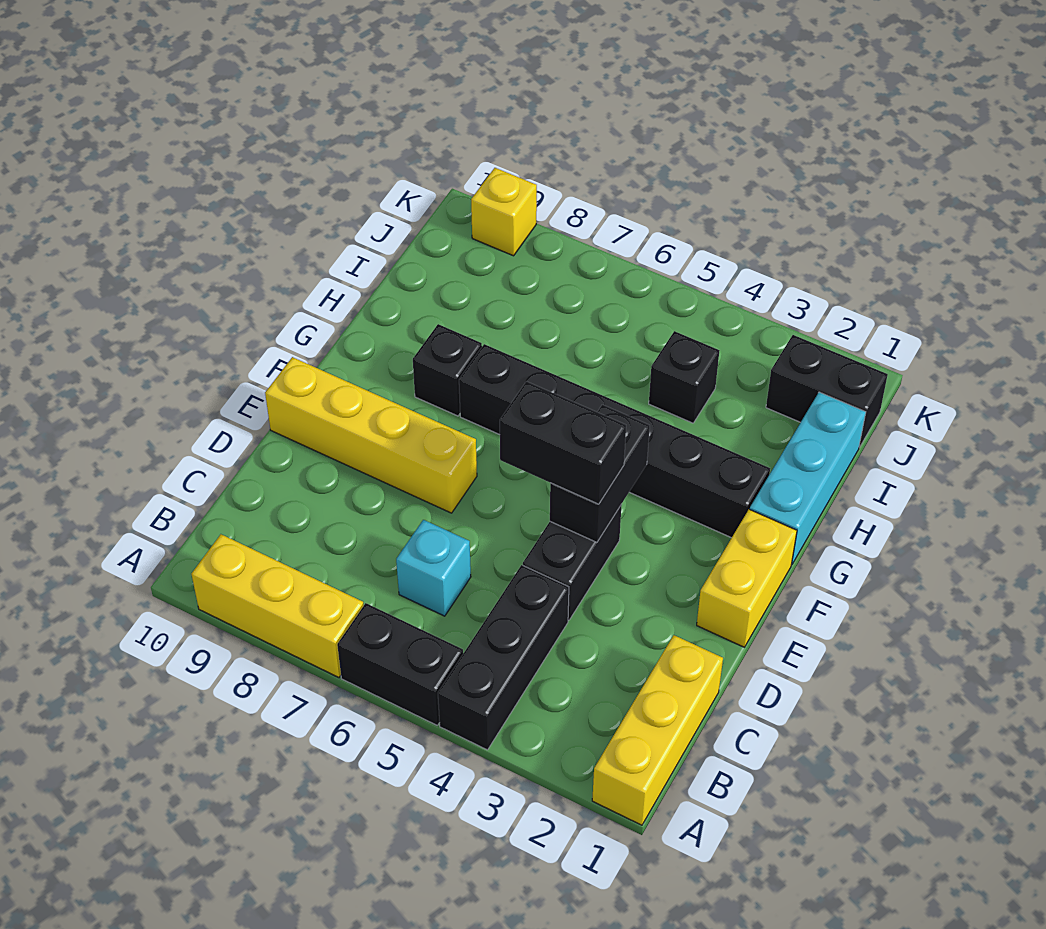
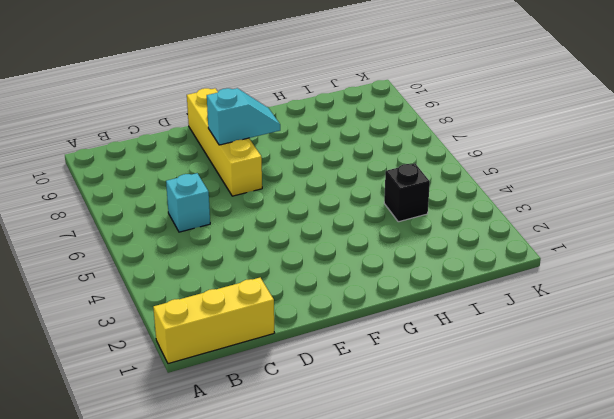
cyan 1x2 slope [207,88,280,145] -> none
none -> black 1x3 brick [438,565,569,750]
none -> black 1x2 brick [337,603,463,725]
none -> yellow 1x3 brick [192,534,364,677]

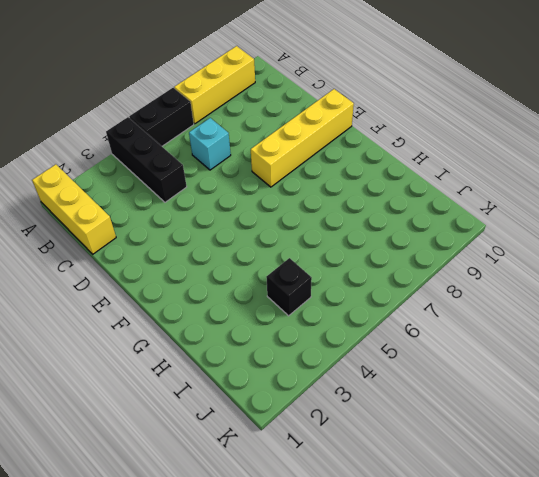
none -> black 1x2 brick [523,505,622,620]
none -> yellow 1x2 brick [697,509,797,647]
none -> cyan 1x3 brick [750,392,866,564]

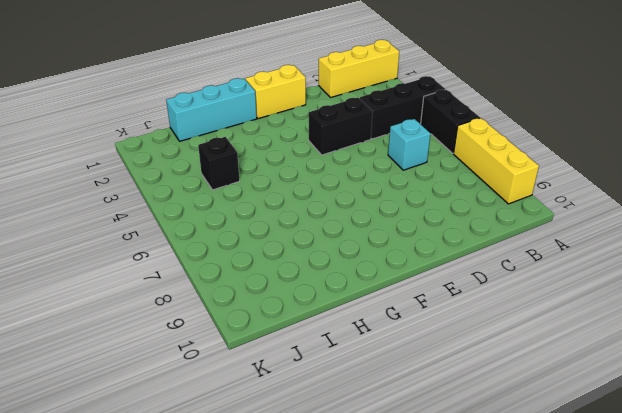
none -> yellow 1x4 brick [265,357,477,513]
none -> black 1x6 brick [459,344,770,538]
none -> black 1x1 brick [413,324,482,416]

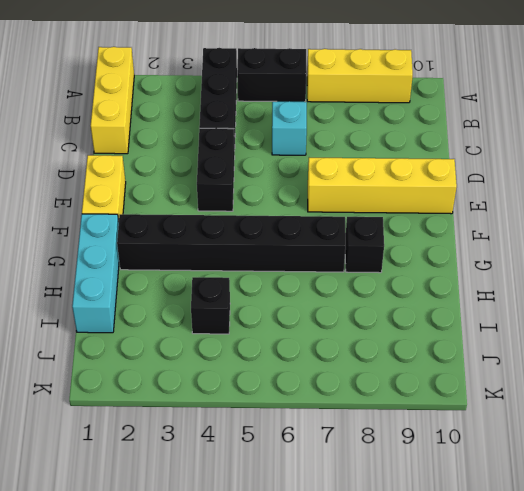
none -> black 1x2 brick [766,335,888,447]
none -> yellow 1x1 brick [471,168,537,256]
none -> black 1x2 brick [550,405,650,542]

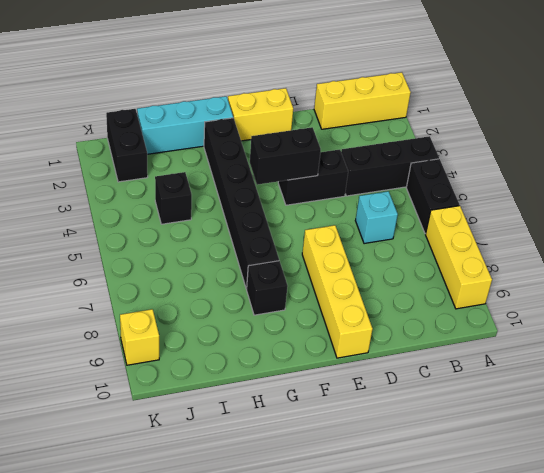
none -> black 1x2 brick [500,382,626,504]

